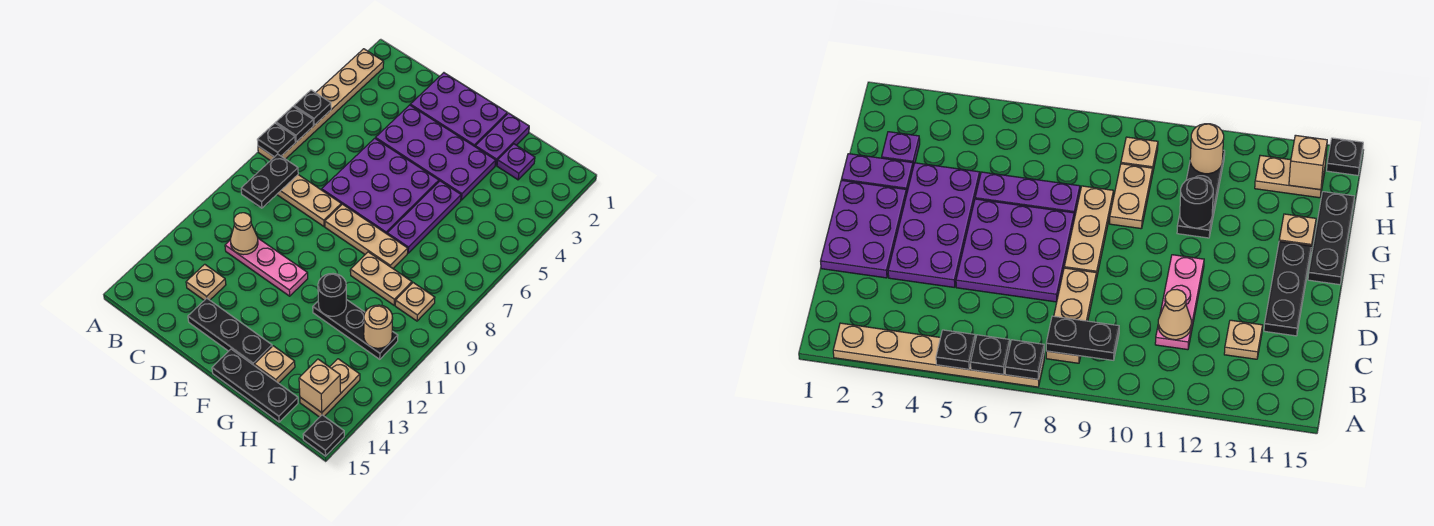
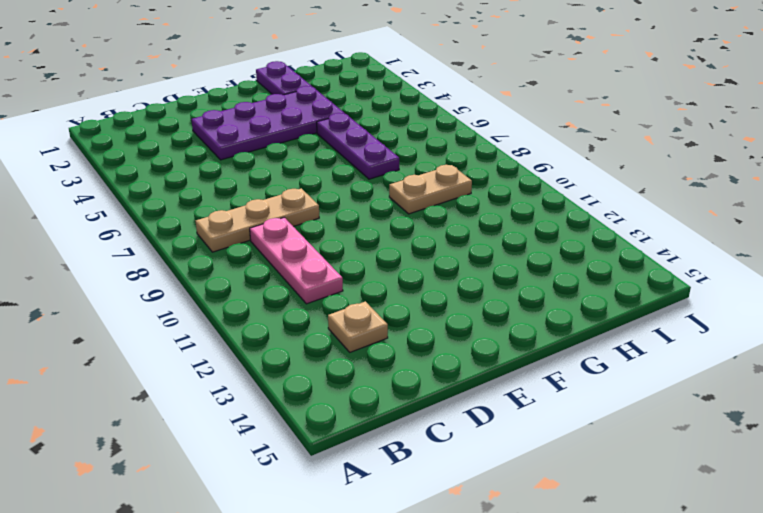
pink 1x3 plate [250,217,343,304] -> pink 1x3 plate turned to [225,238,308,296]
none -> tan 1x6 plate [258,49,384,161]
none -> purple 2x3 plate [410,73,507,146]
none -> purple 3x3 plate [322,138,439,234]

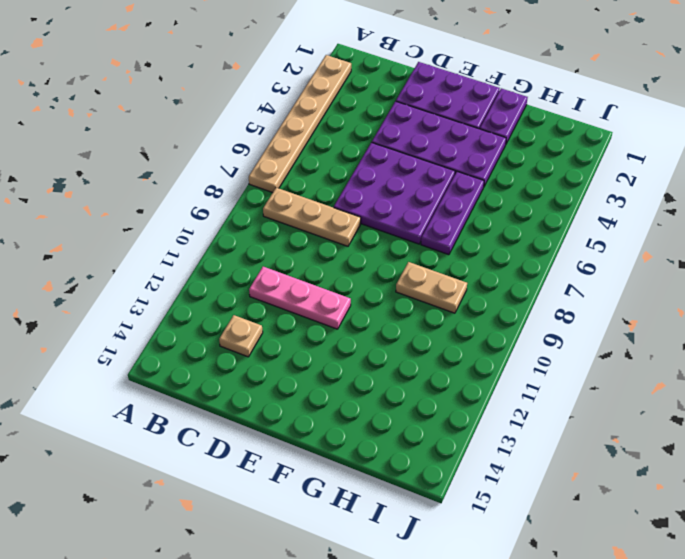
none -> black 1x3 plate [188,298,272,365]
none -> tan 1x3 plate [325,204,408,268]
none -> black 1x3 plate [212,349,298,422]

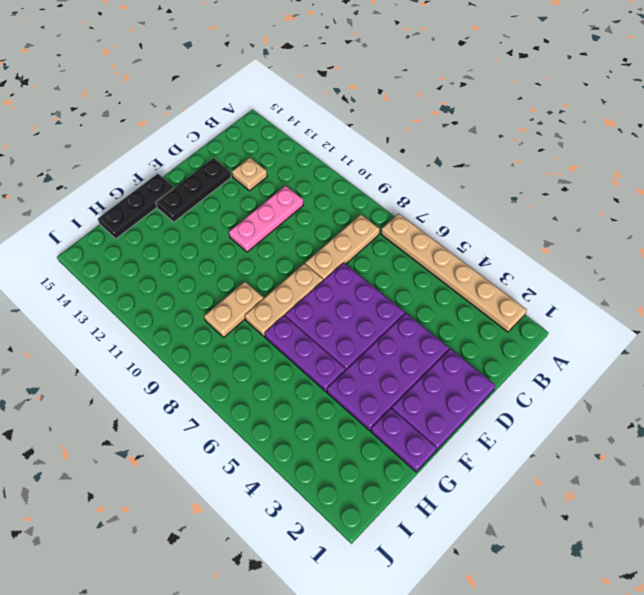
none -> black 1x3 plate [313,299,398,359]
none -> tan 1x1 plate [254,346,295,383]
none -> purple 1x1 plate [497,144,535,180]

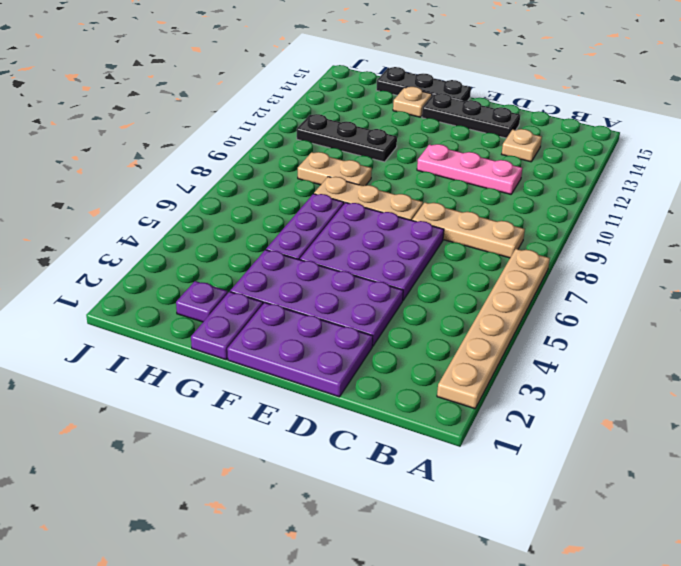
none -> tan 1x1 plate [395,283,435,321]
none -> tan 1x2 plate [300,359,360,417]
none -> black 1x1 plate [303,415,344,456]

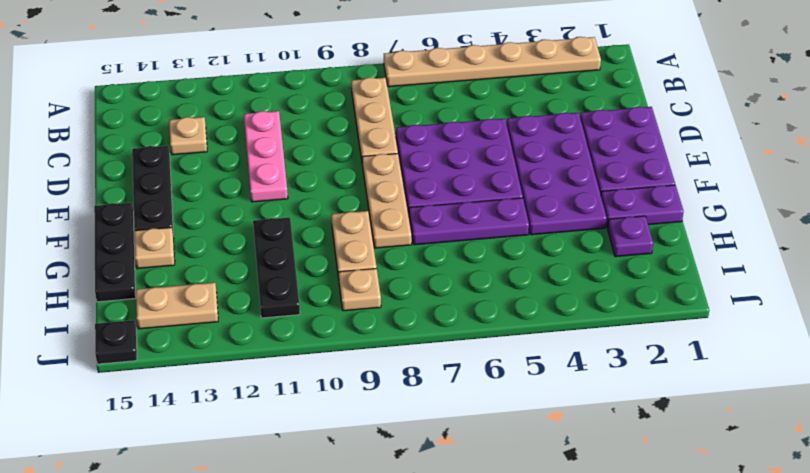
none -> black 1x1 plate [294,90,331,125]
none -> black 1x1 plate [276,107,313,142]
none -> black 1x1 plate [257,123,295,157]

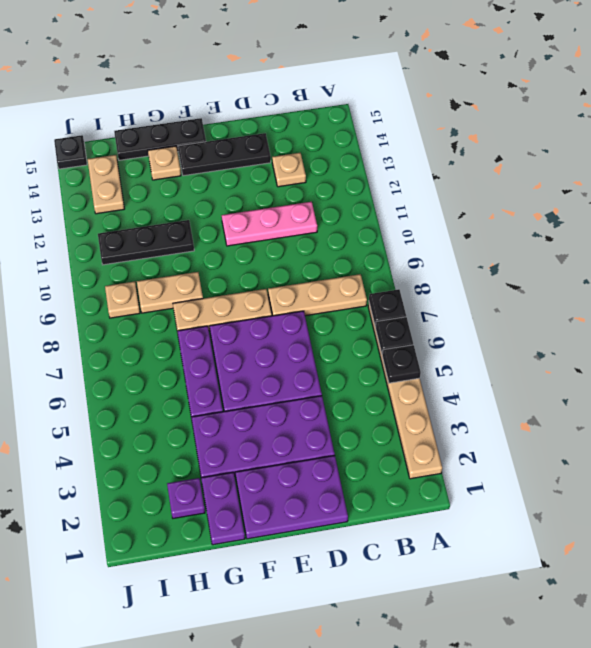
none -> black 1x2 plate [241,154,298,208]
none -> tan 1x1 cone [230,213,258,255]
none -> black 1x1 round brick [318,274,346,316]

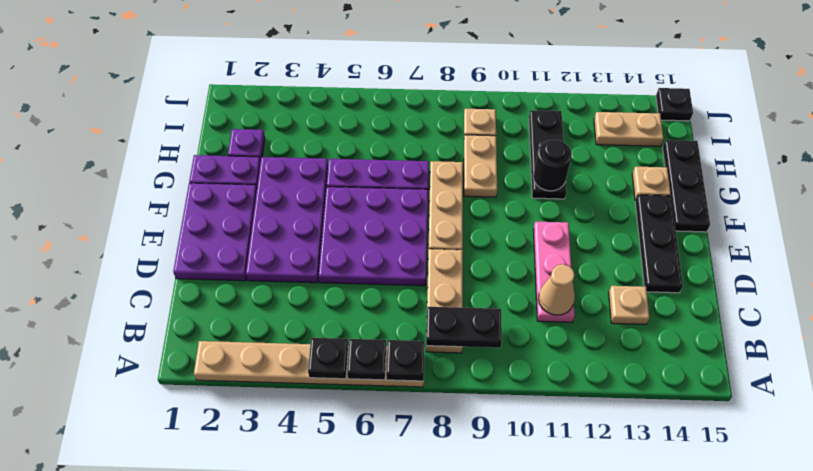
none -> tan 1x1 round brick [364,305,393,348]
none -> tan 1x1 brick [299,359,341,413]

